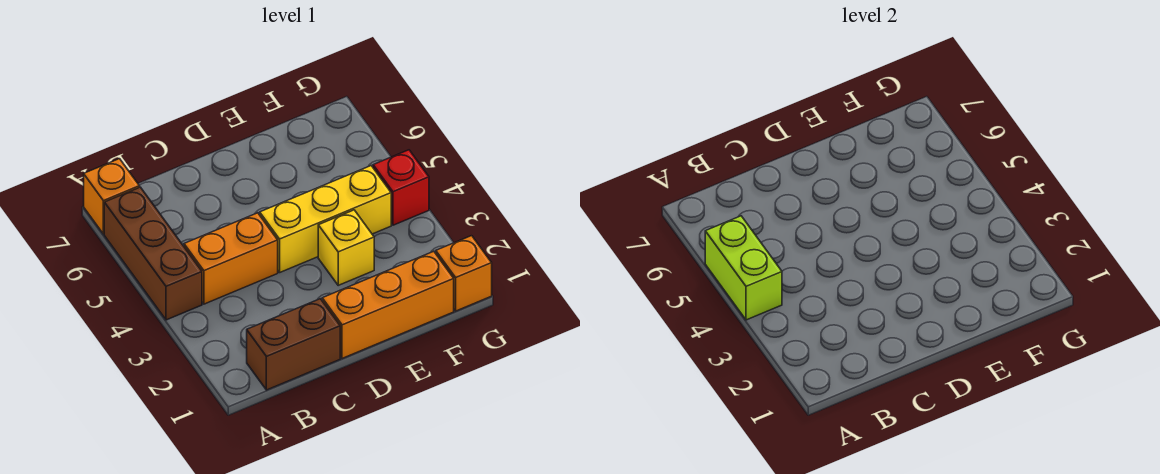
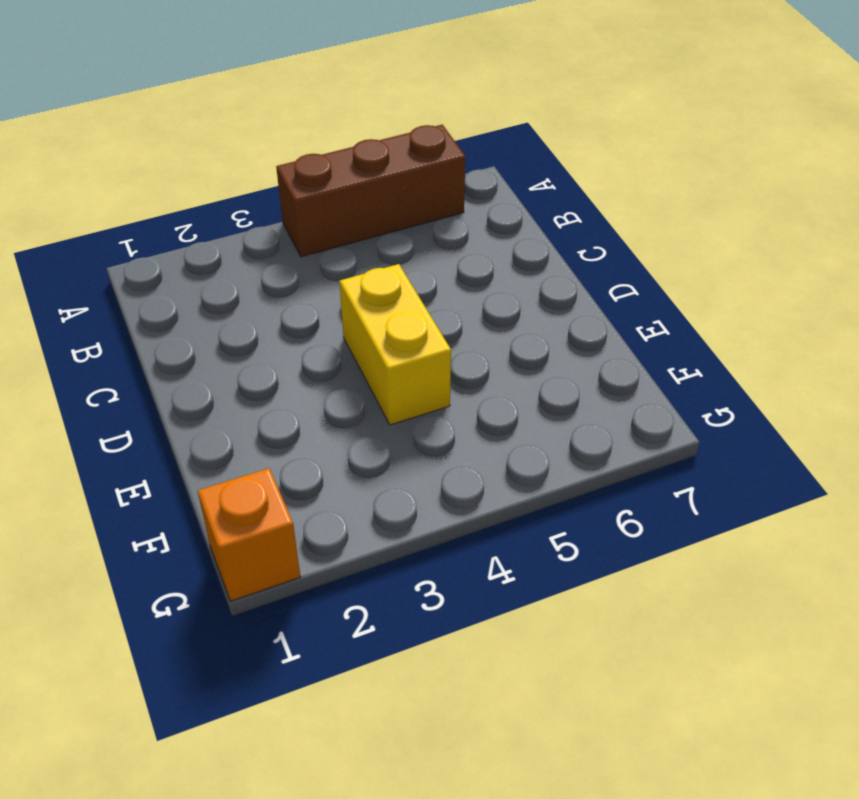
yellow 1x2 brick [339,264,451,425] -> yellow 1x3 brick [260,166,391,272]
none -> orange 1x1 brick [84,159,139,234]
none -> brown 1x2 brick [247,299,340,390]

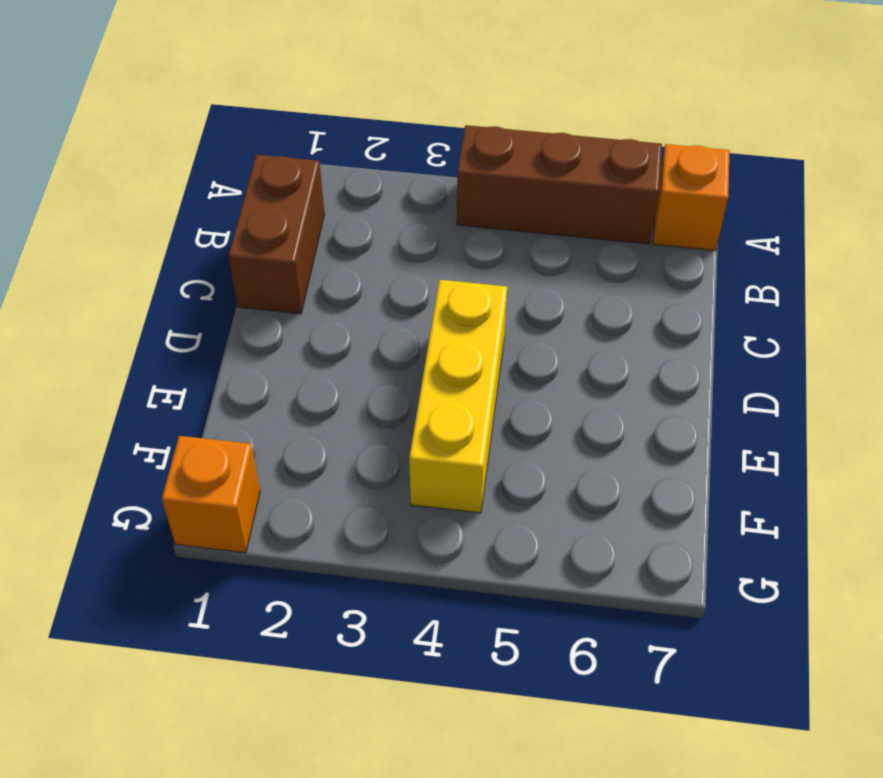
none -> orange 1x2 brick [184,213,278,304]
none -> orange 1x3 brick [322,251,454,358]

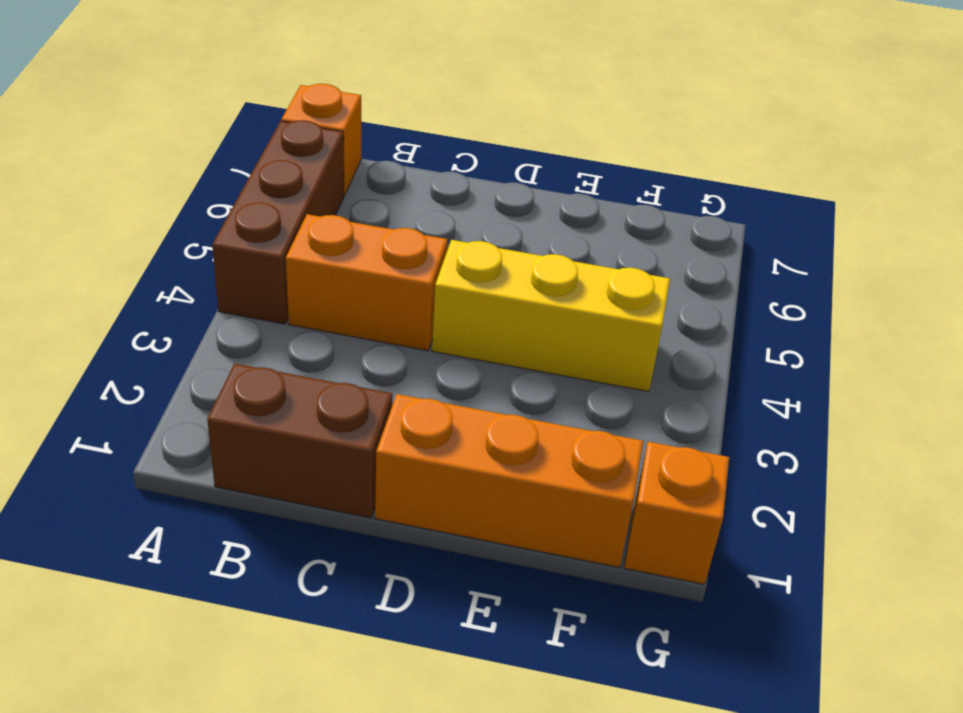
none -> yellow 1x1 brick [318,210,374,285]
none -> red 1x1 brick [373,150,429,225]

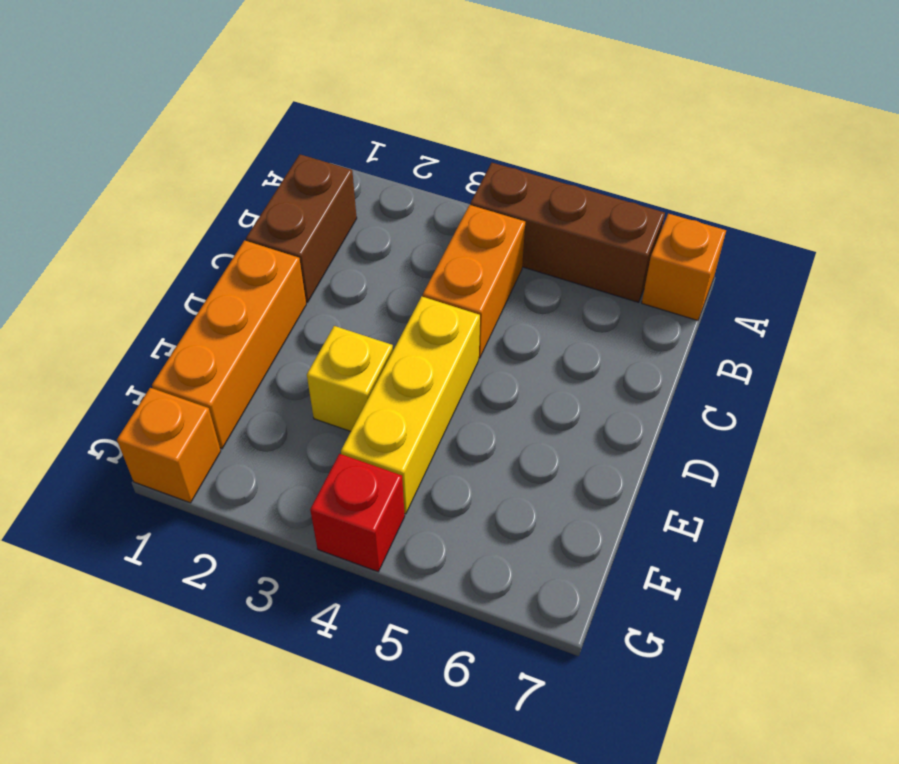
none -> lime 1x2 brick [705,216,782,320]

